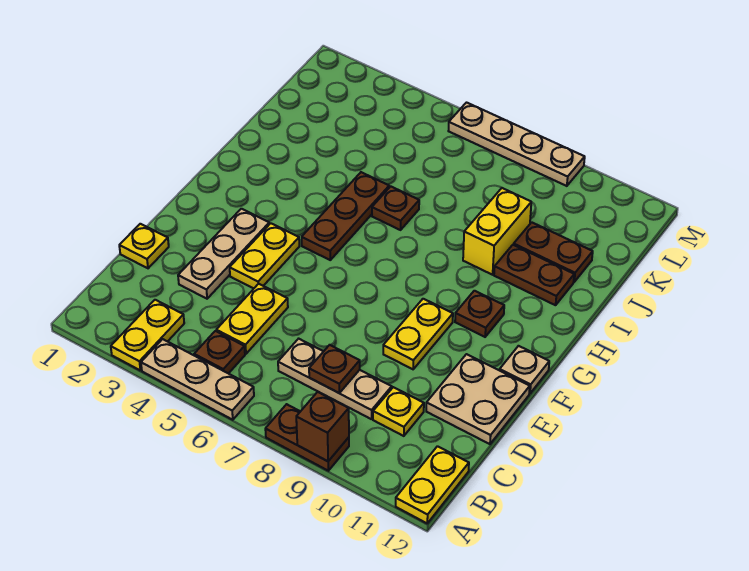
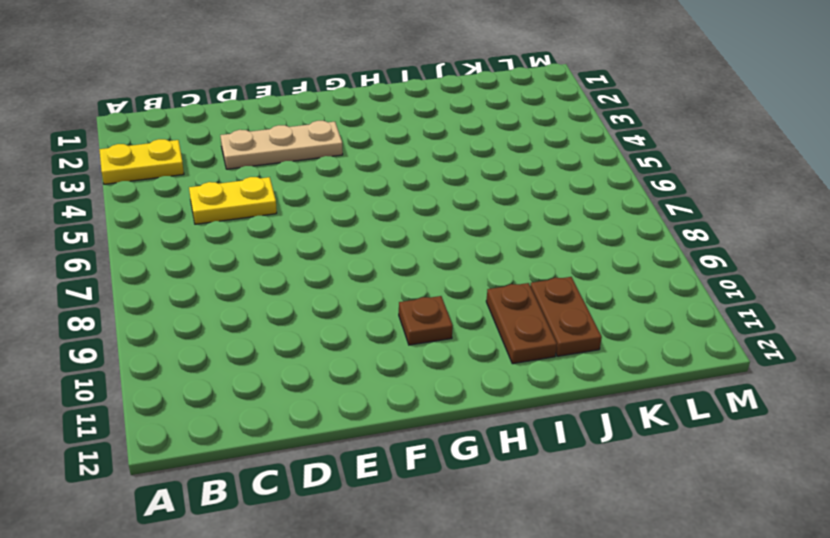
none -> tan 1x3 plate [141,339,254,420]
none -> brown 1x2 plate [265,404,349,471]
none -> yellow 1x2 plate [396,446,469,523]

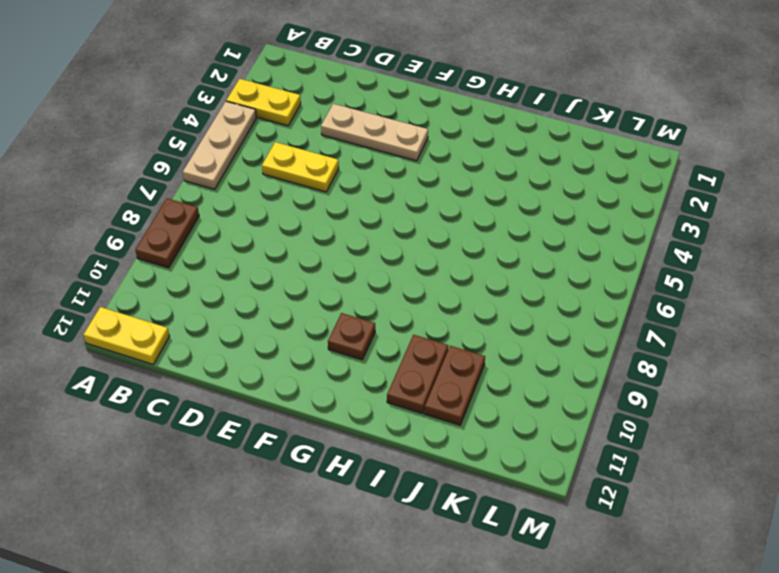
none -> brown 1x1 plate [194,331,245,374]
none -> tan 1x3 plate [278,339,392,419]
none -> yellow 1x1 plate [373,387,424,436]

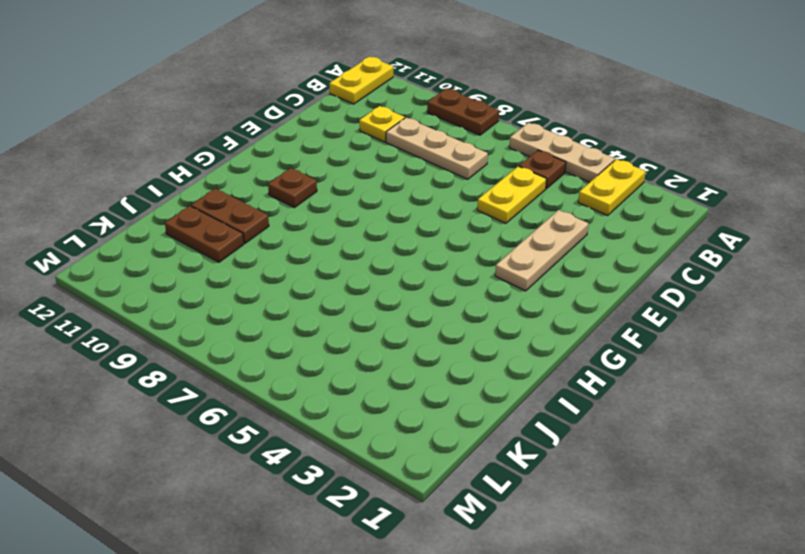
none -> yellow 1x1 plate [119,224,169,268]
none -> tan 2x2 plate [426,354,530,444]
none -> yellow 1x2 plate [230,223,299,288]

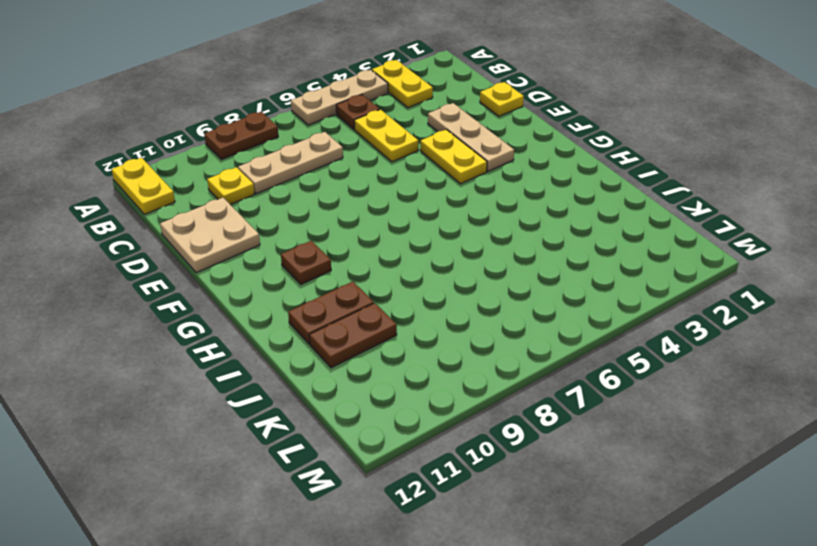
none -> yellow 1x2 plate [383,299,453,369]
none -> tan 1x1 plate [500,346,549,394]
none -> brown 1x3 plate [302,172,389,260]

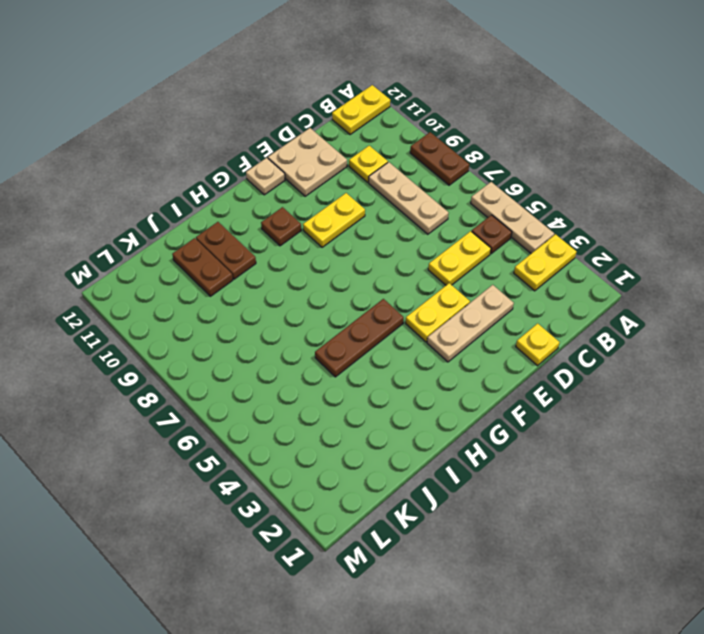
none -> brown 1x1 plate [372,186,419,230]
none -> yellow 1x2 brick [463,188,531,275]
none -> tan 1x4 plate [449,103,585,186]

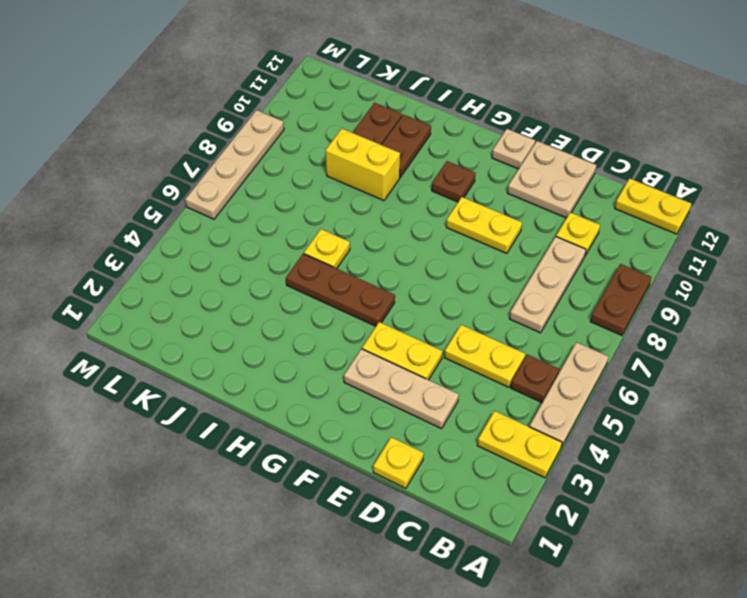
yellow 1x1 plate [304,229,350,268] -> brown 1x1 plate [372,186,419,230]
none -> brown 1x1 brick [296,392,349,461]
none -> brown 1x1 plate [309,345,360,393]

